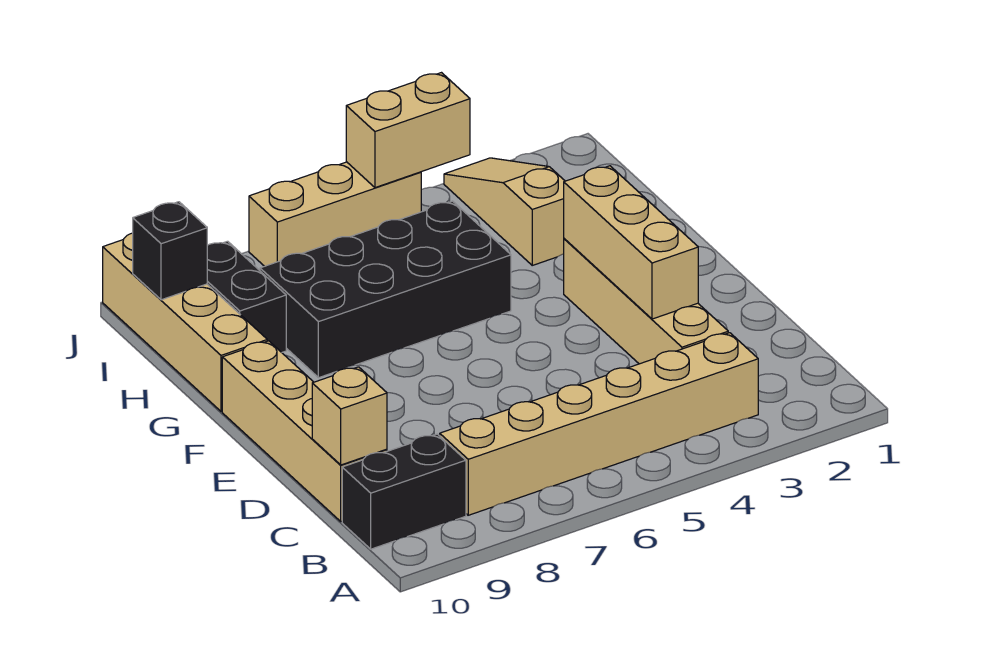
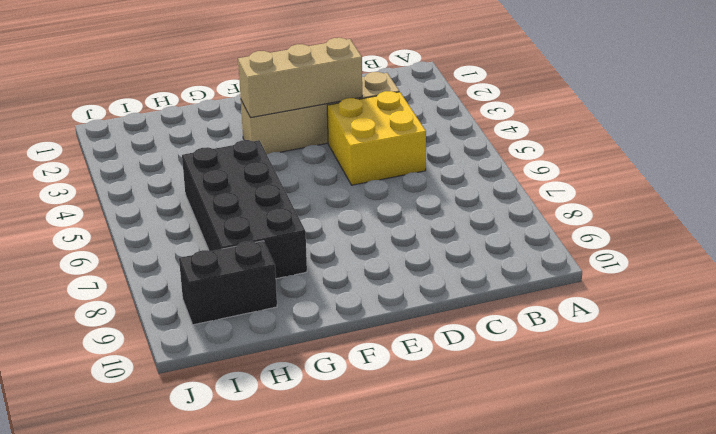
yellow 2x2 brick [327,91,426,185] -> none
none -> tan 1x6 brick [440,333,758,515]
none -> black 1x2 brick [342,434,466,549]
none -> tan 1x4 brick [222,341,387,522]

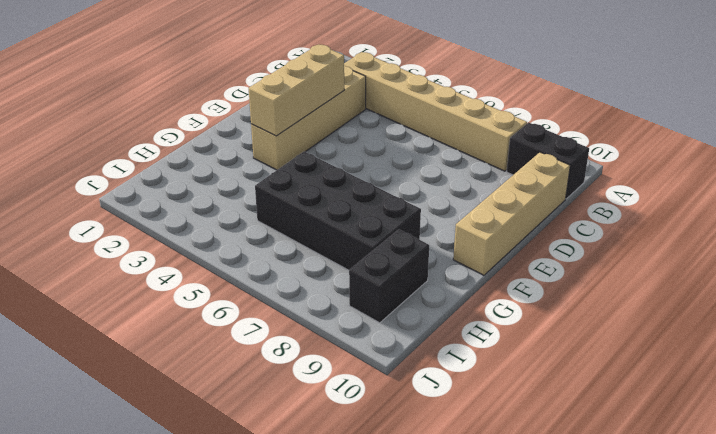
none -> tan 1x4 brick [103,233,267,411]
none -> tan 1x3 slope [444,158,565,265]
none -> tan 1x3 brick [249,162,421,266]

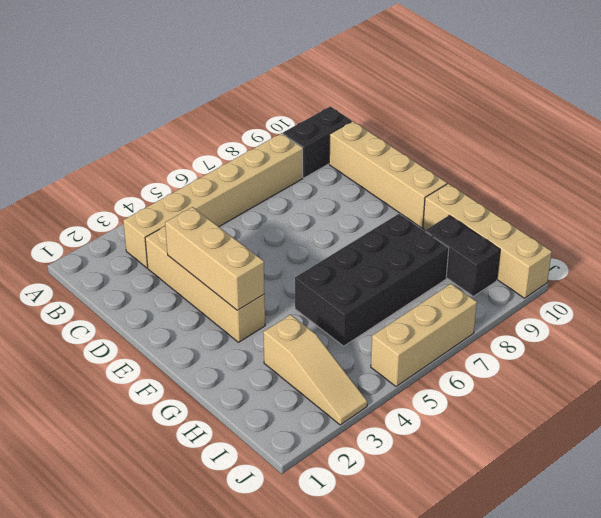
none -> tan 1x1 brick [312,367,387,465]
none -> black 1x1 brick [133,202,207,300]
none -> tan 1x2 brick [346,73,470,188]

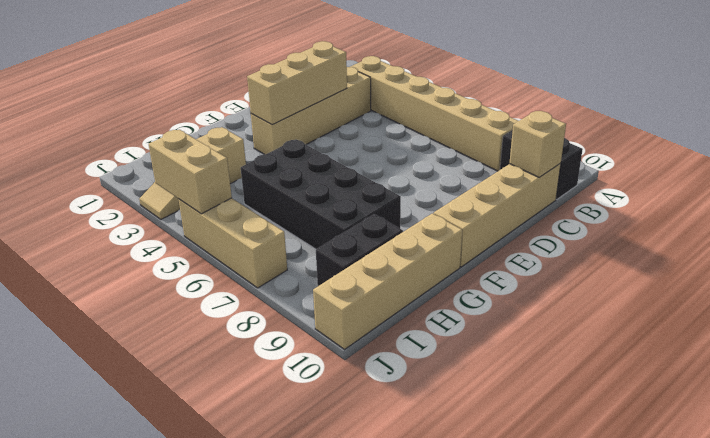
none -> black 1x1 brick [133,202,207,300]

